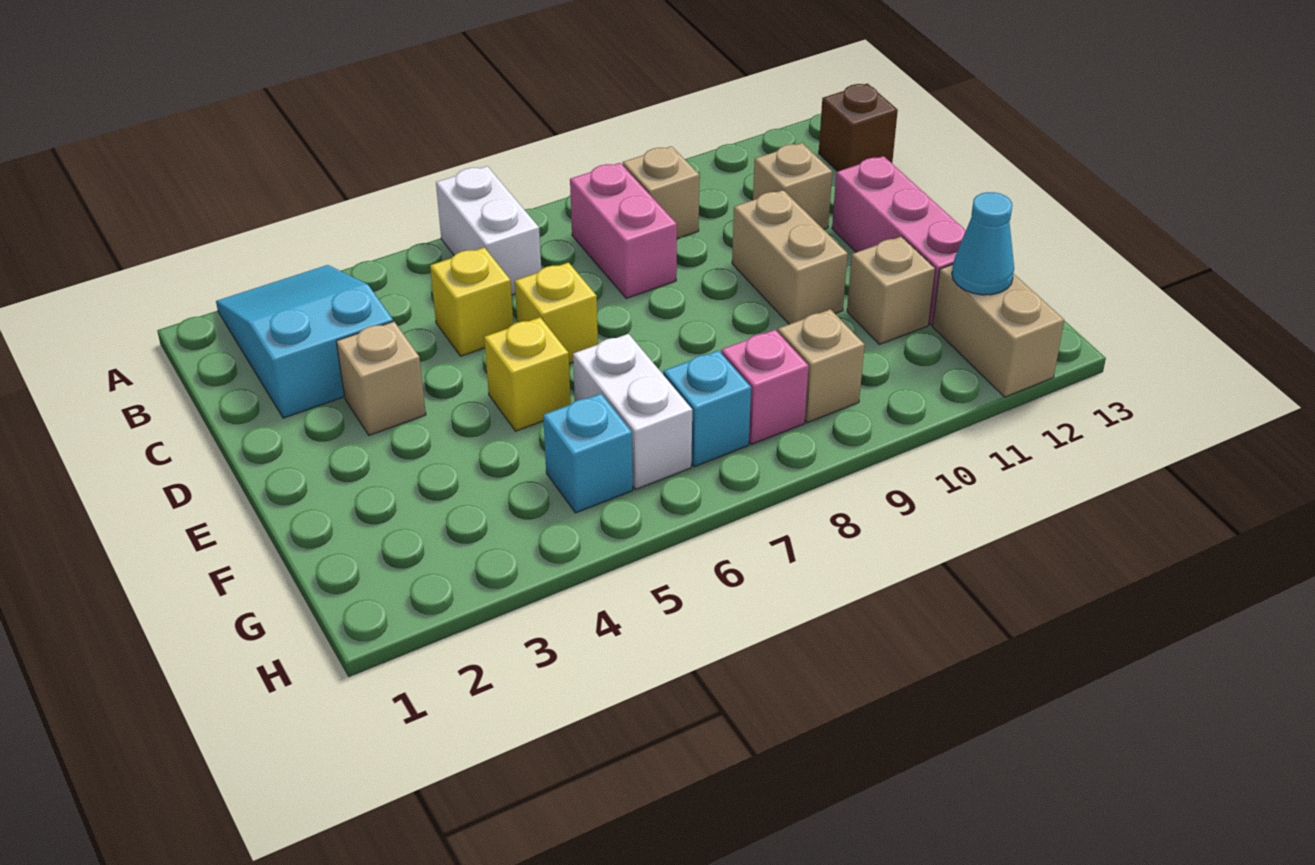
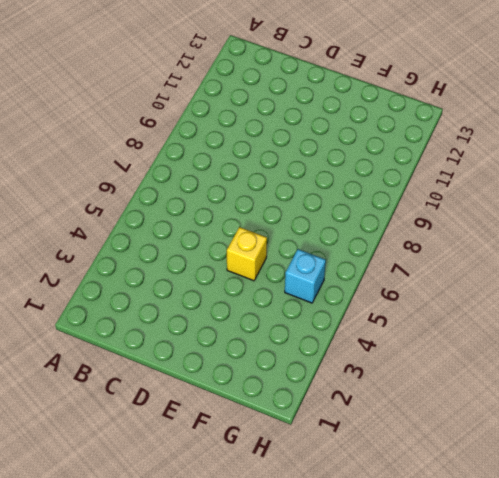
none -> cyan 2x3 slope [216,265,393,418]
none -> white 1x2 brick [436,166,541,295]
none -> pink 1x2 brick [570,163,677,298]

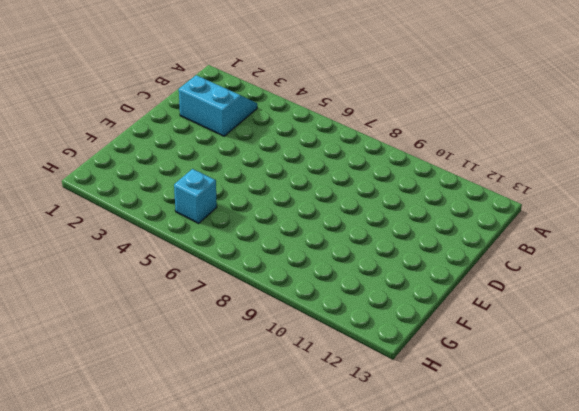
cyan 2x2 slope [179,75,257,136] -> cyan 2x3 slope [216,265,393,418]
none -> white 1x2 brick [436,166,541,295]
none -> pink 1x2 brick [570,163,677,298]
none -> tan 1x1 brick [623,146,700,239]

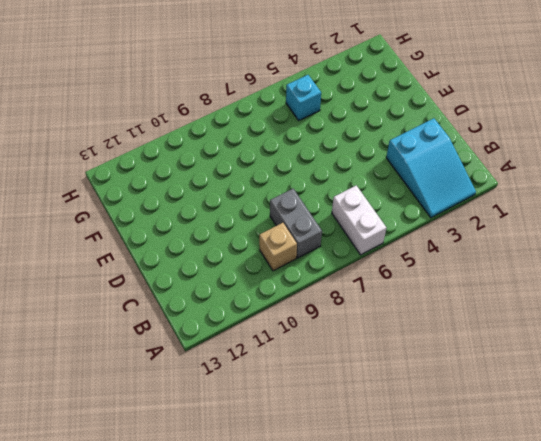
grey 1x2 brick [270,189,322,258] -> pink 1x2 brick [570,163,677,298]
none -> brown 1x1 brick [819,83,898,171]
none -> yellow 1x1 brick [430,247,513,356]
none -> tan 1x1 brick [753,143,832,229]

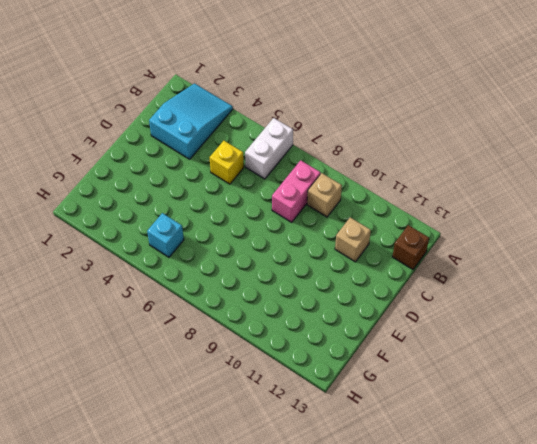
none -> tan 1x1 brick [336,321,426,435]
none -> yellow 1x1 brick [515,263,598,364]
none -> tan 1x2 brick [732,190,848,324]

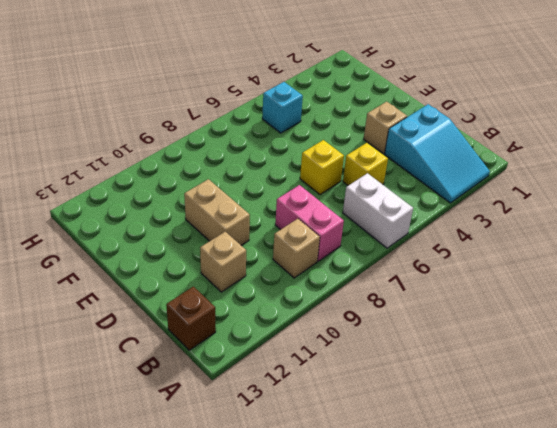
none -> pink 1x3 brick [832,156,966,325]
none -> yellow 1x1 brick [484,318,571,431]
none -> white 1x2 brick [573,334,692,489]

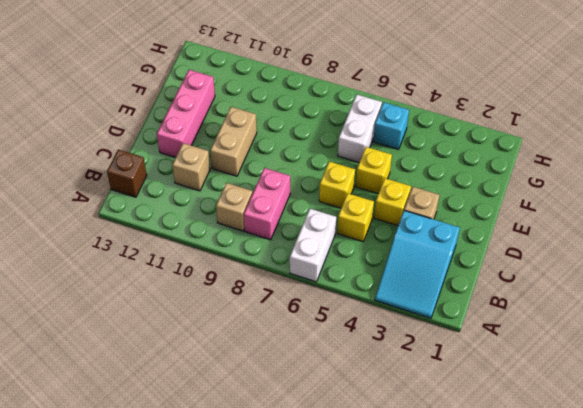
yellow 1x1 brick [374,178,411,226] -> none
none -> tan 1x1 brick [847,236,935,344]
none -> cyan 1x1 brick [663,350,751,467]
none -> pink 1x1 brick [721,330,809,444]

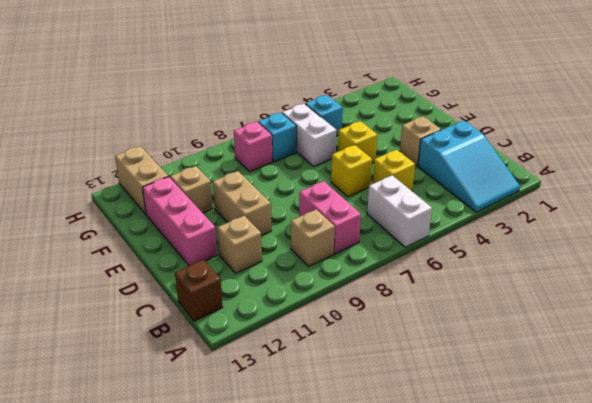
none -> tan 1x1 brick [778,309,865,423]
none -> cyan 1x1 cone [952,192,1014,295]

